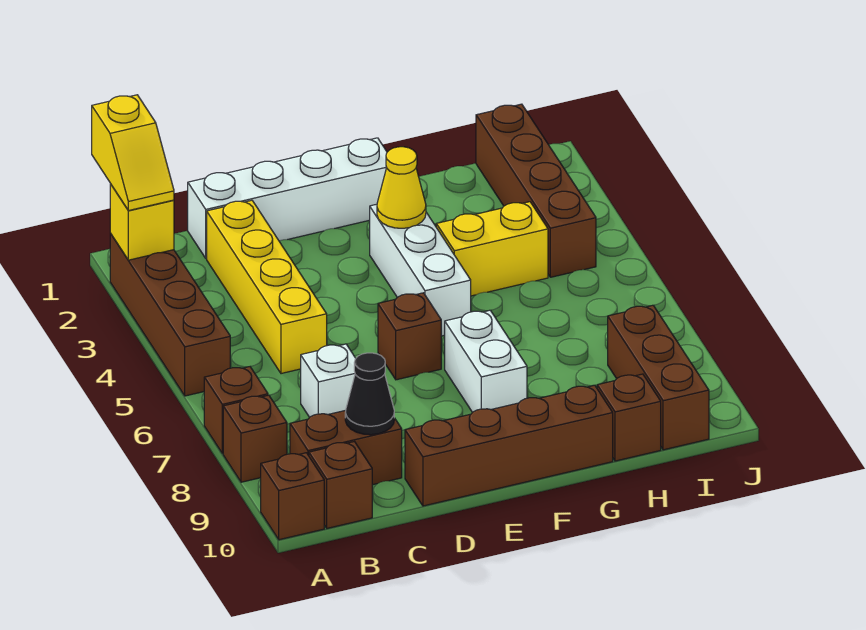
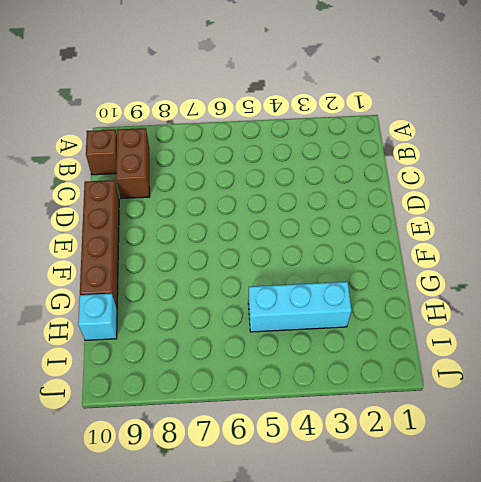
cyan 1x3 brick [248,282,352,332] -> yellow 1x2 brick [436,202,548,296]
cyan 1x1 brick [78,294,117,340] -> brown 1x1 brick [597,374,661,461]
none -> brown 1x4 brick [110,234,230,396]
none -> brown 1x1 brick [204,367,268,453]
none -> brown 1x1 brick [223,395,287,482]

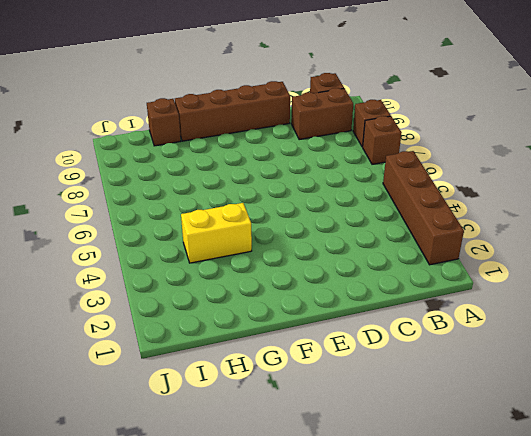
none -> brown 1x1 brick [261,453,324,540]
none -> white 1x4 brick [188,138,387,259]
none -> yellow 1x4 brick [207,200,327,374]

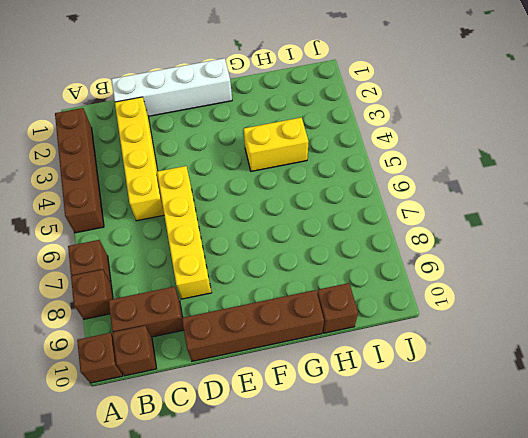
yellow 1x4 brick [157,166,212,299] -> none
none -> white 1x1 brick [301,344,356,417]
none -> brown 1x1 brick [378,293,441,380]
none -> white 1x3 brick [370,204,471,336]

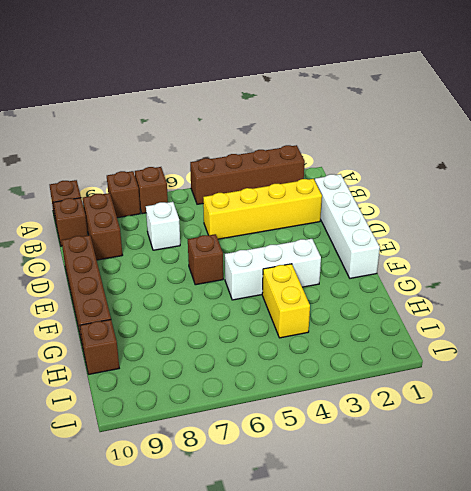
none -> white 1x2 brick [445,310,527,412]
none -> brown 1x4 brick [476,104,596,277]
none -> brown 1x3 brick [608,305,709,450]

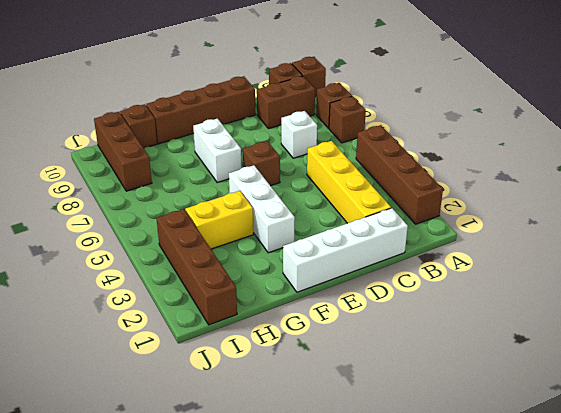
none -> yellow 1x1 brick [110,184,174,260]
none -> black 1x1 cone [345,353,394,435]
none -> yellow 1x1 cone [377,147,426,228]

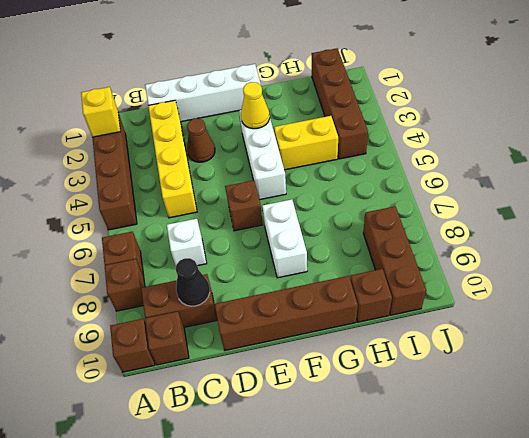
brown 1x1 cone [187,119,215,162] -> none
none -> yellow 1x2 slope [92,95,174,211]

